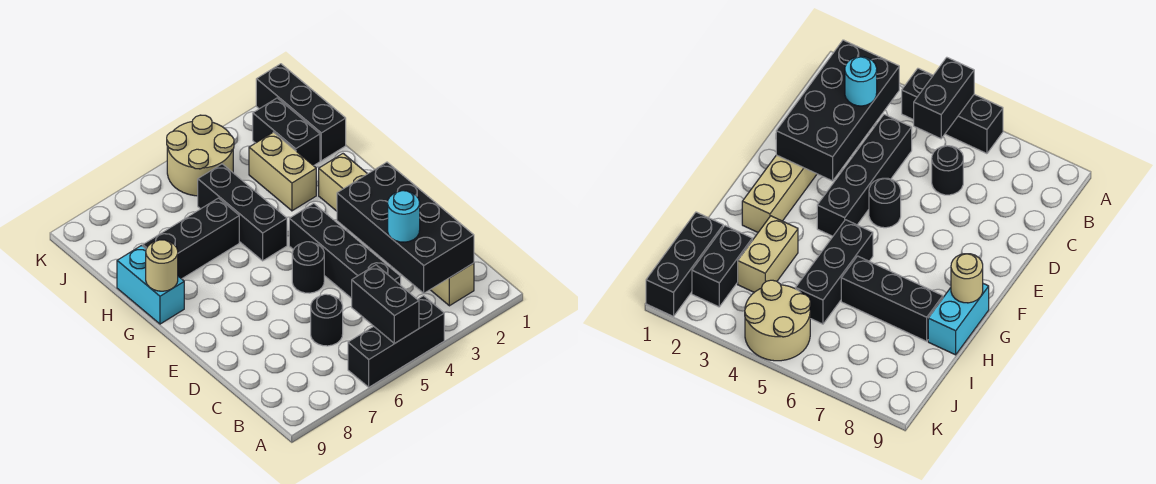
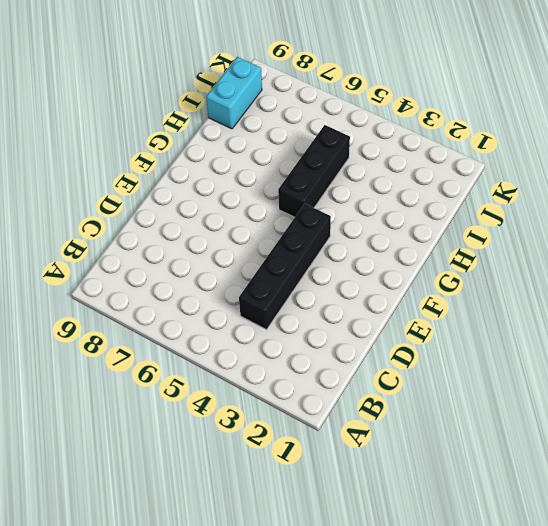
cyan 1x2 brick [206,57,262,129] -> cyan 1x2 brick moved to [117,246,184,324]
none -> black 1x3 brick [348,296,444,387]
none -> tan 1x6 brick [319,154,474,306]
none -> black 1x1 round brick [311,294,343,346]

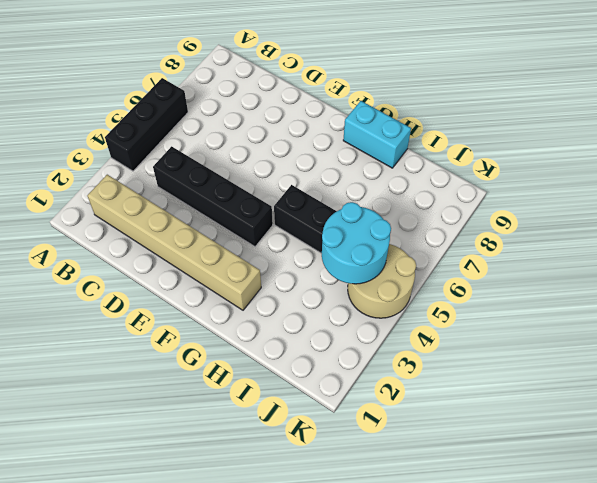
cyan 2x2 round brick [322,202,391,284] -> none
none -> black 1x1 round brick [311,294,343,346]
none -> black 1x1 round brick [292,242,324,293]
none -> tan 1x2 brick [249,132,316,211]

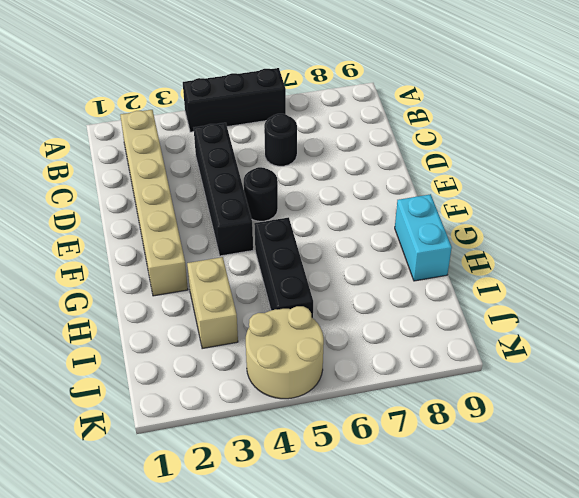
none -> black 1x3 brick [143,198,239,279]
none -> black 1x3 brick [256,64,346,161]
none -> black 1x2 brick [253,98,320,166]

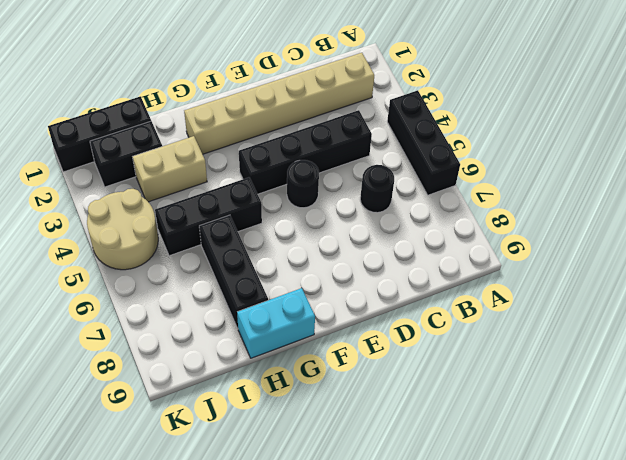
none -> black 1x2 brick [352,265,419,343]
none -> black 2x4 brick [337,162,474,293]
none -> tan 1x1 round brick [146,240,178,291]

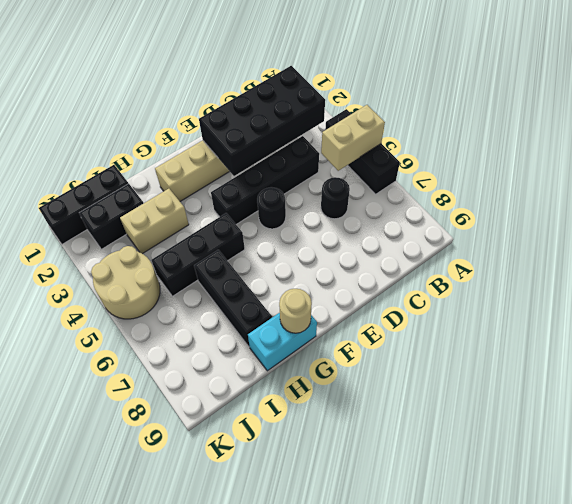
tan 1x2 brick [321,105,385,171] -> black 1x2 brick [352,265,419,343]
none -> cyan 1x1 round brick [388,191,420,242]

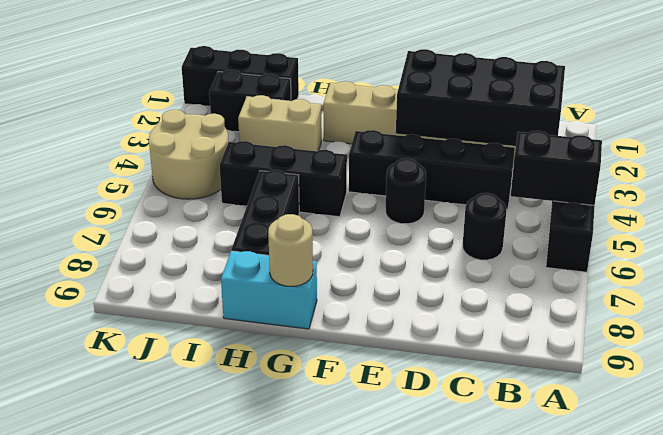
none -> cyan 1x1 round brick [388,191,420,242]

